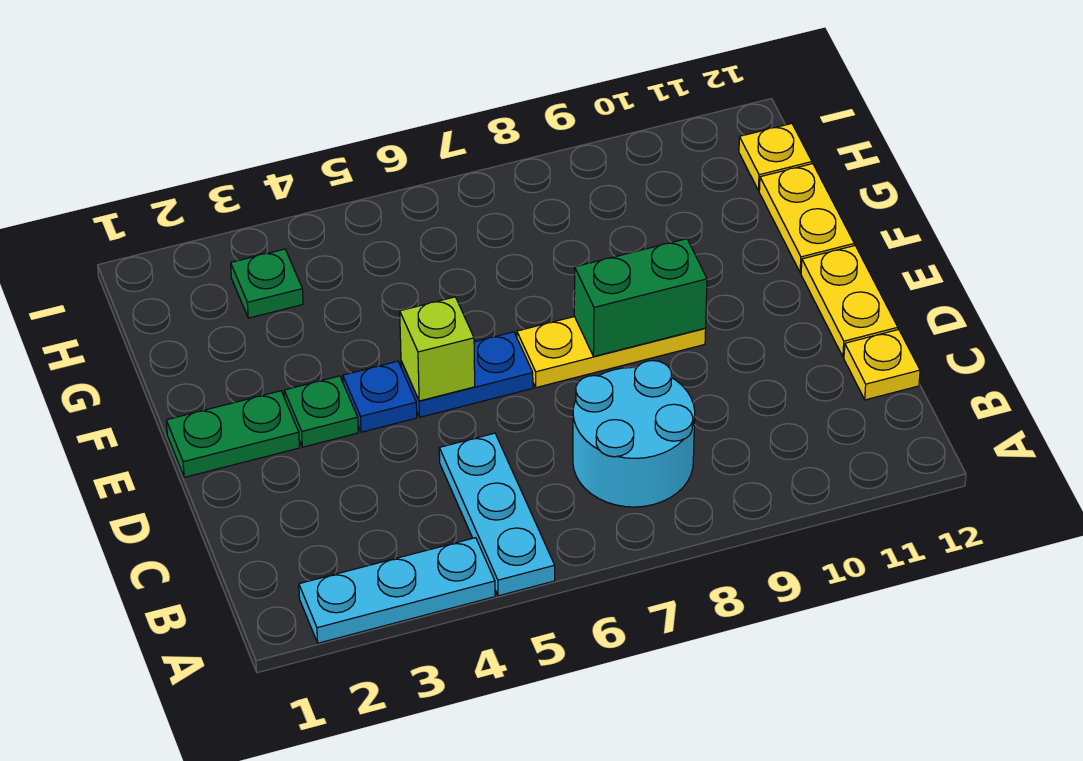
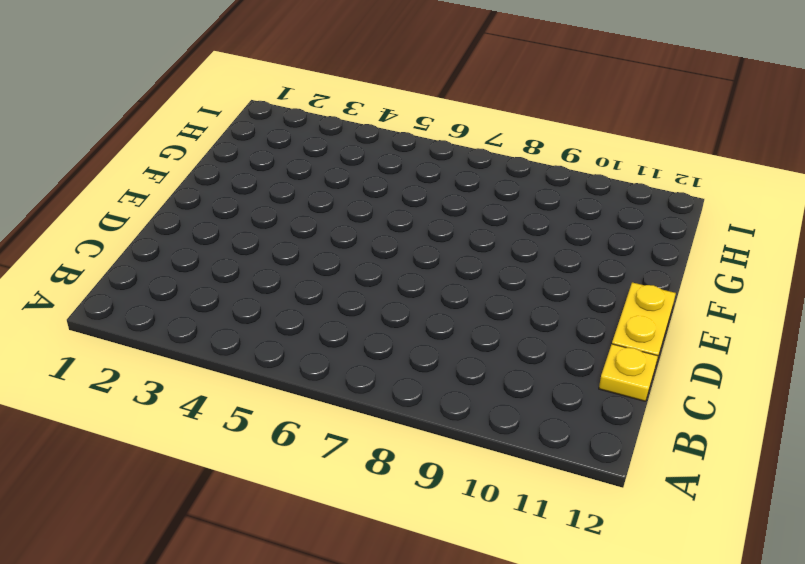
none -> cyan 1x3 plate [299,538,495,643]
none -> cyan 1x3 plate [439,433,555,596]
none -> cyan 2x2 round brick [573,361,695,507]

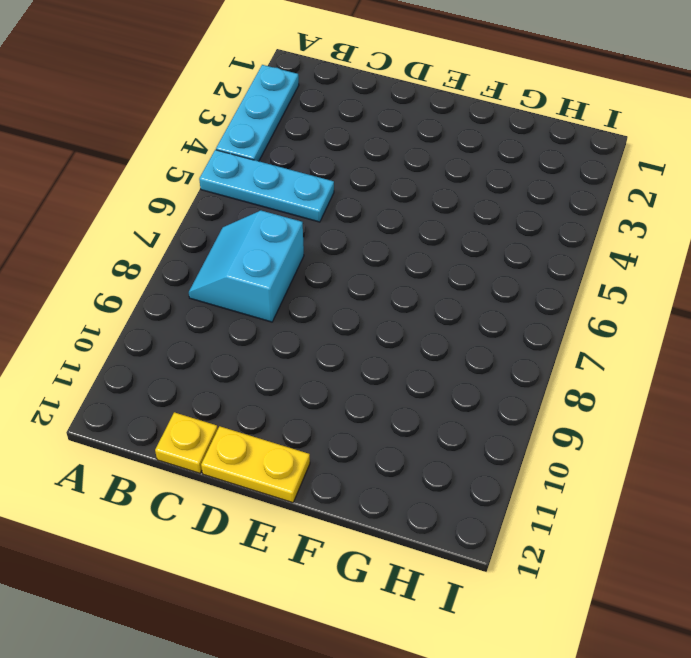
cyan 2x2 slope [189,211,304,322] -> cyan 2x2 round brick [573,361,695,507]
none -> green 1x2 plate [166,391,300,477]
none -> green 1x1 plate [284,376,358,447]
none -> blue 1x1 plate [343,361,417,432]

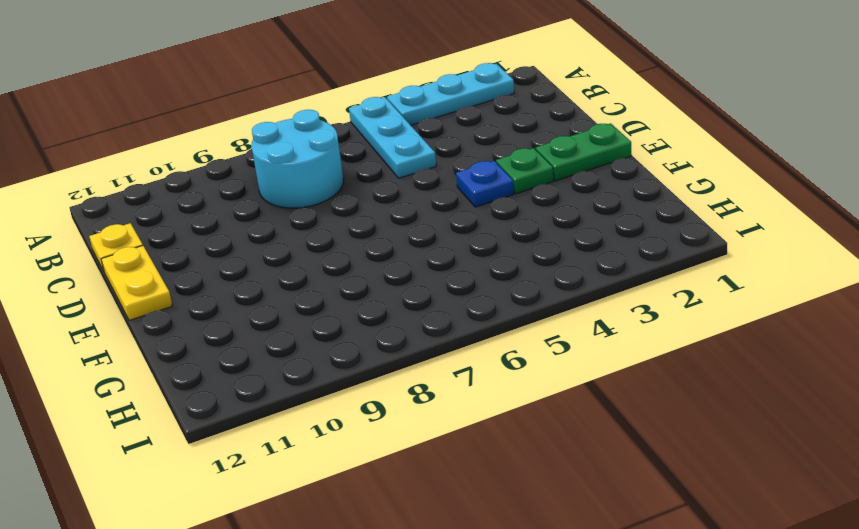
none -> blue 1x2 plate [401,332,533,417]
none -> yellow 1x3 plate [517,317,706,387]
none -> yellow 1x2 plate [759,164,854,273]

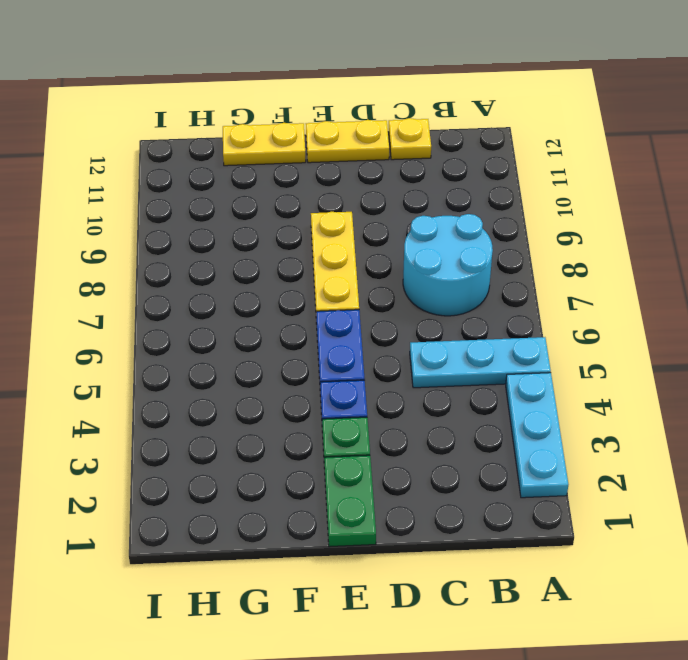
none -> green 1x1 plate [231,249,303,318]
none -> yellow 1x1 plate [739,124,812,191]
none -> lime 1x1 brick [400,297,475,401]

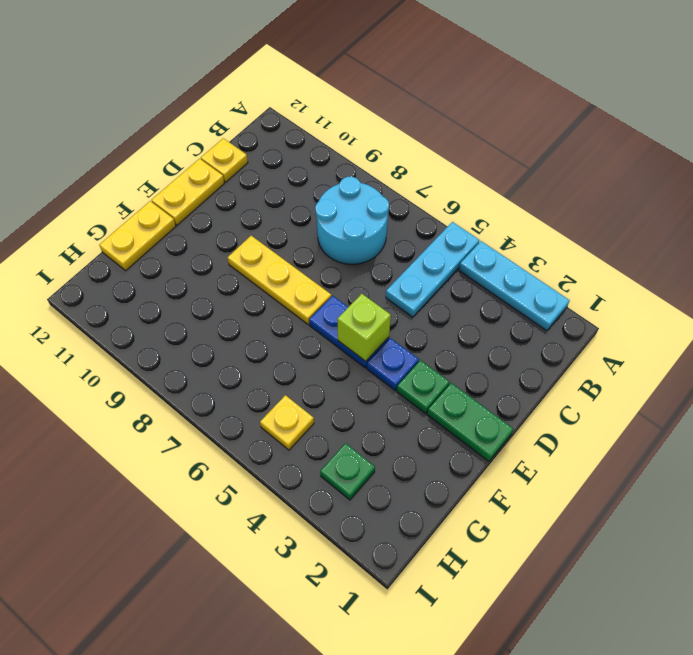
yellow 1x1 plate [260,395,314,450] -> yellow 1x1 plate moved to [739,124,812,191]
none -> green 1x2 brick [574,239,707,356]

